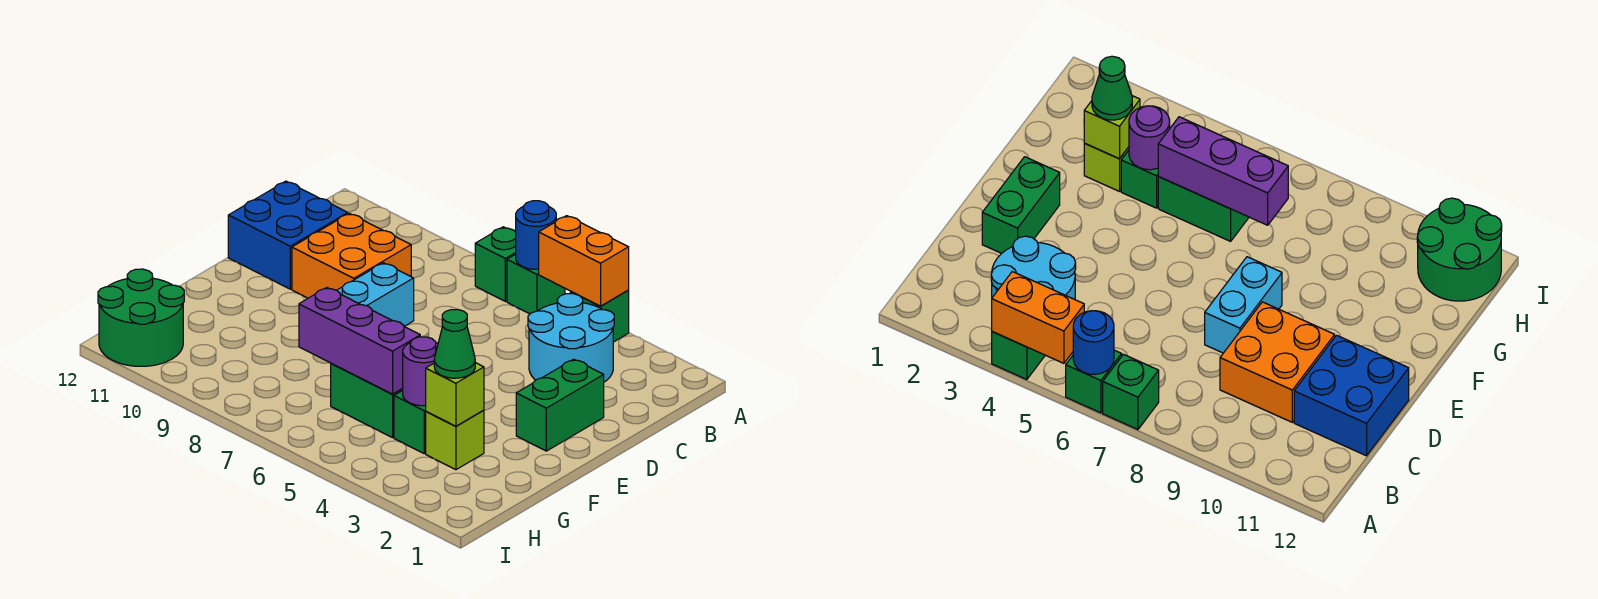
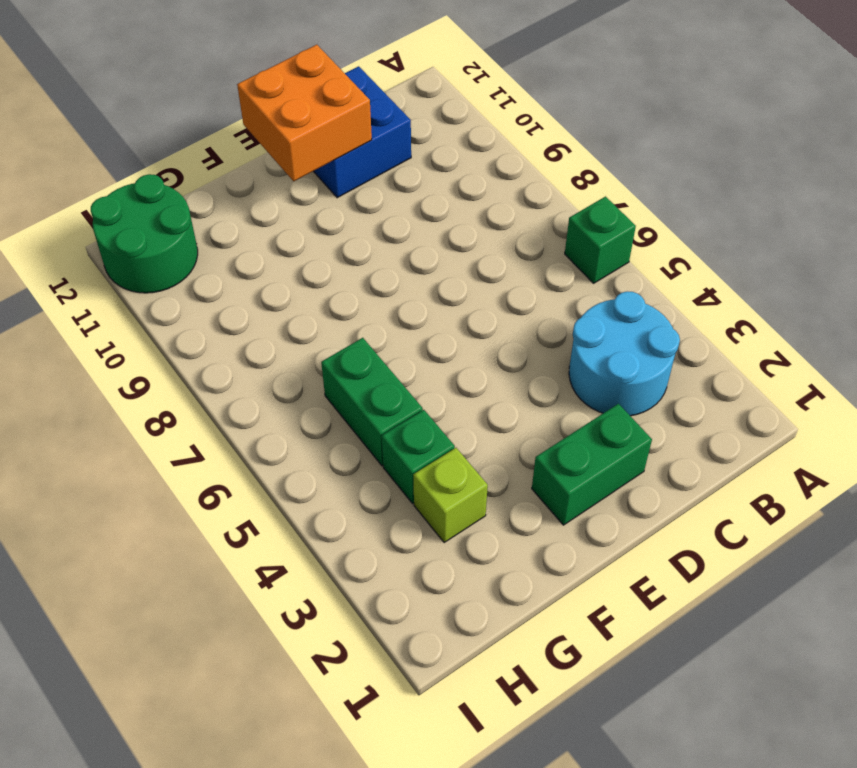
orange 2x2 brick [237,45,372,181] -> orange 2x2 brick moved to [292,213,411,298]
none -> green 1x1 brick [570,290,629,342]
none -> green 1x1 brick [475,227,516,301]
none -> cyan 1x2 brick [337,263,414,326]

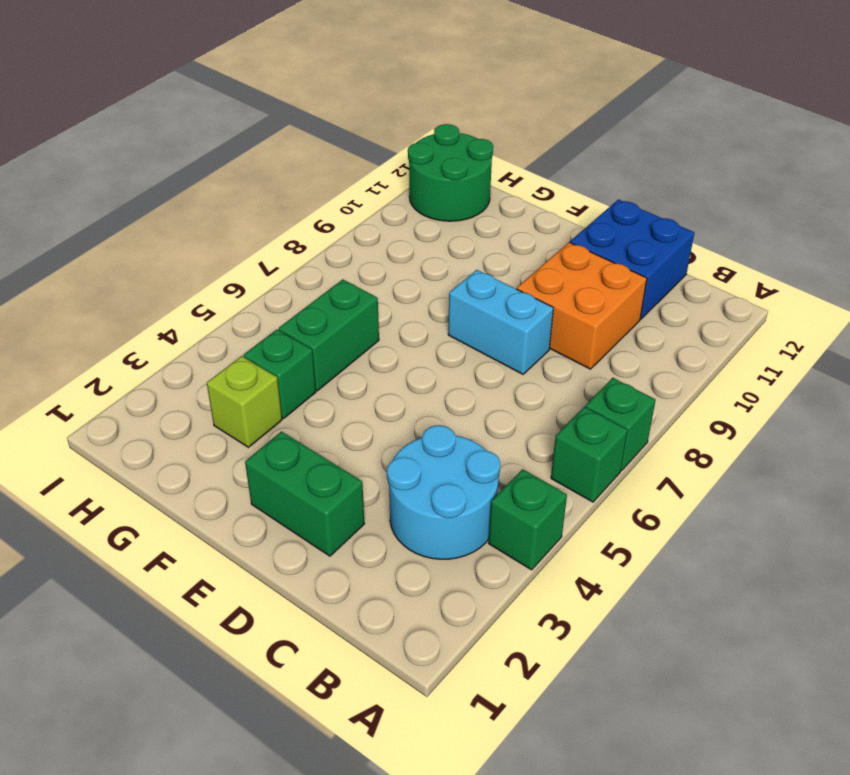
none -> orange 1x2 brick [539,216,629,306]
none -> blue 1x1 round brick [516,201,556,269]
none -> lime 1x1 brick [426,363,484,426]

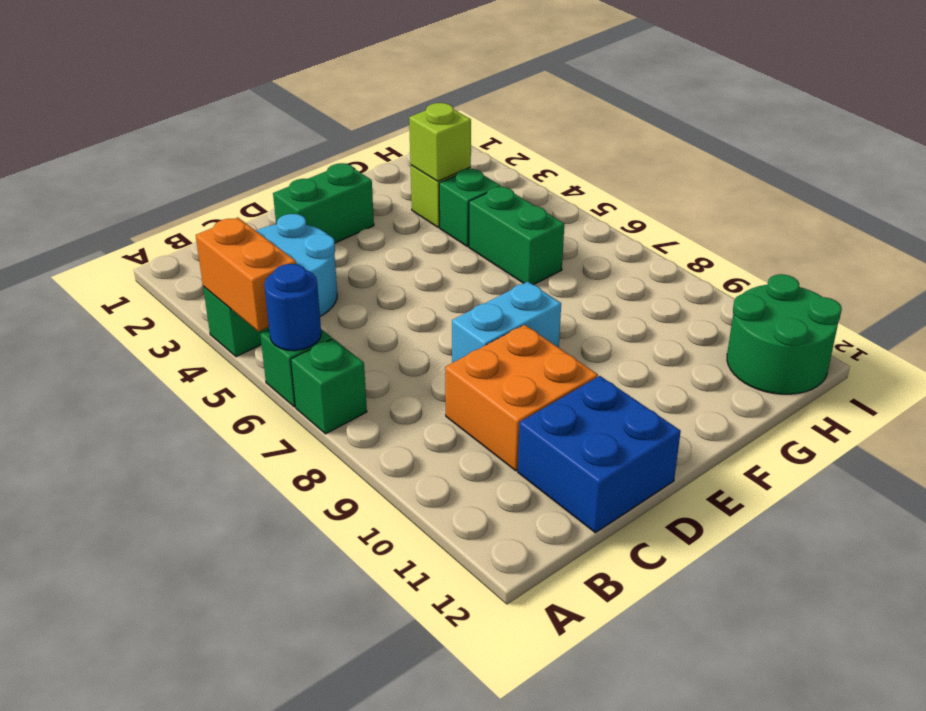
none -> purple 1x1 round brick [403,337,438,406]
none -> purple 1x3 brick [299,288,420,394]
none -> green 1x1 cone [434,309,475,378]

